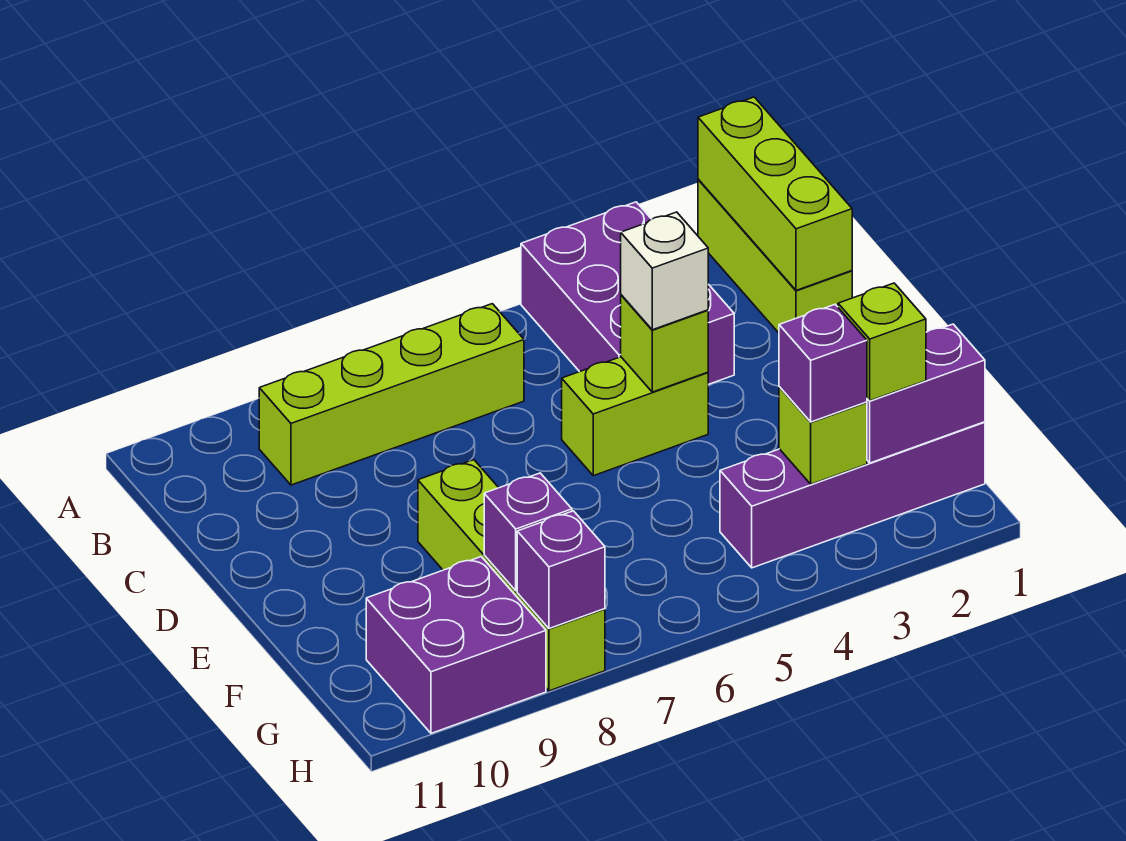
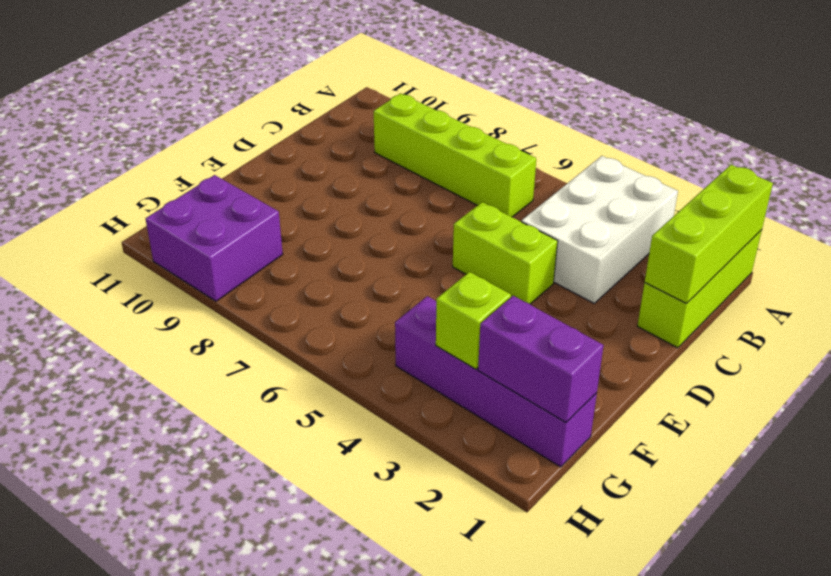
white 2x3 brick [521,156,678,303] -> purple 2x3 brick [521,202,734,384]
none -> lime 1x4 brick [418,460,605,691]
none -> lime 1x1 brick [621,295,708,392]
none -> purple 1x1 brick [484,473,572,591]

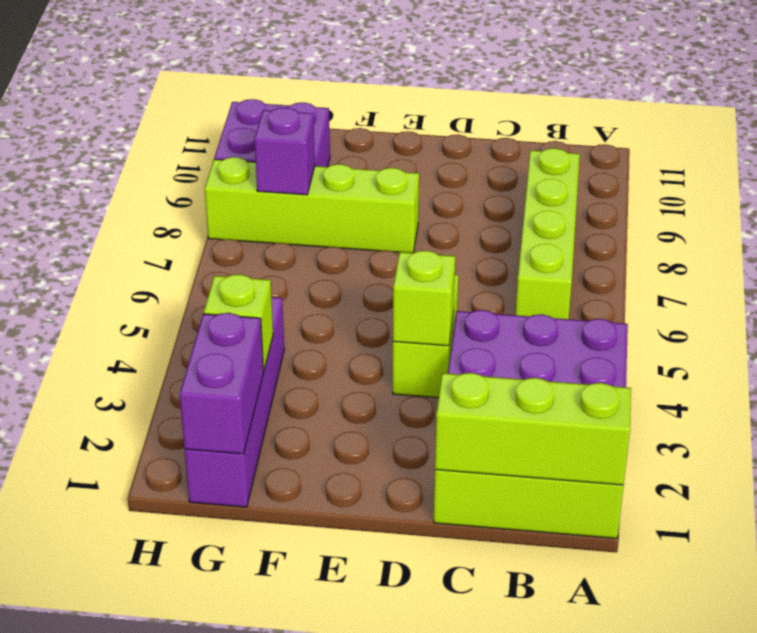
none -> purple 1x1 brick [517,511,605,629]
none -> white 1x1 brick [621,212,708,330]
none -> lime 1x1 brick [838,283,926,401]

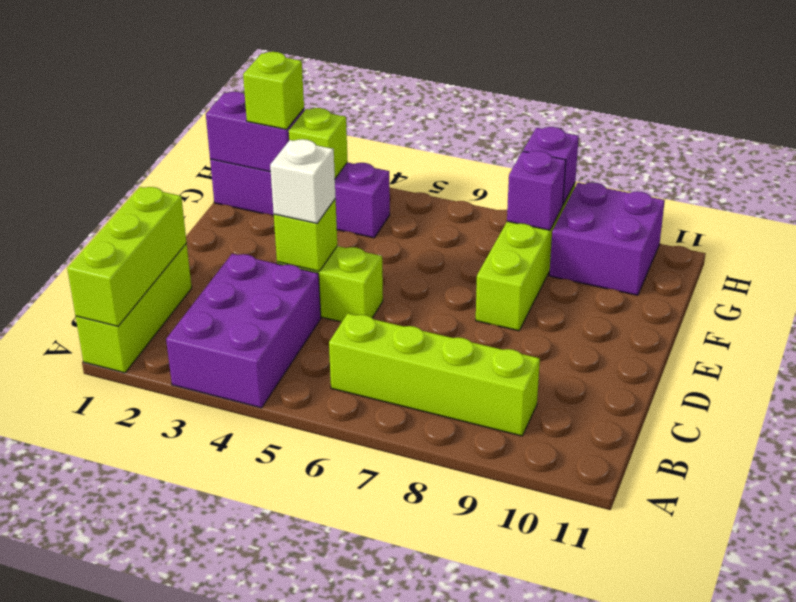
none -> purple 1x1 brick [779,305,867,422]

